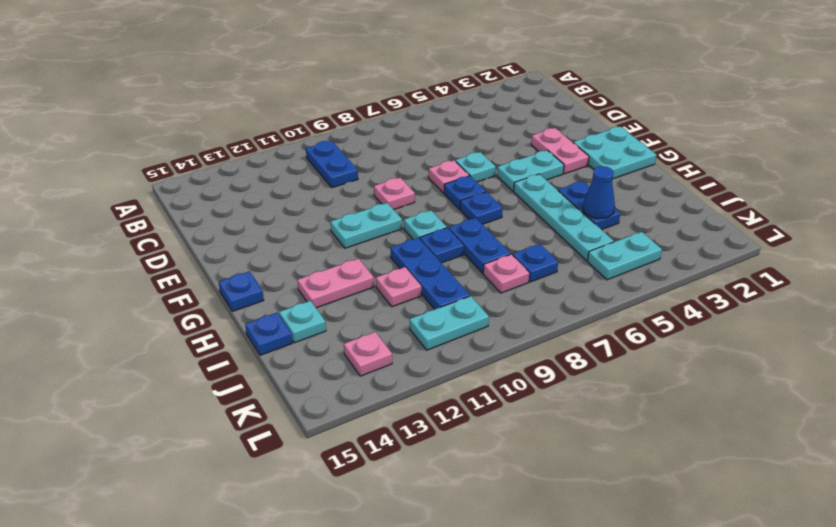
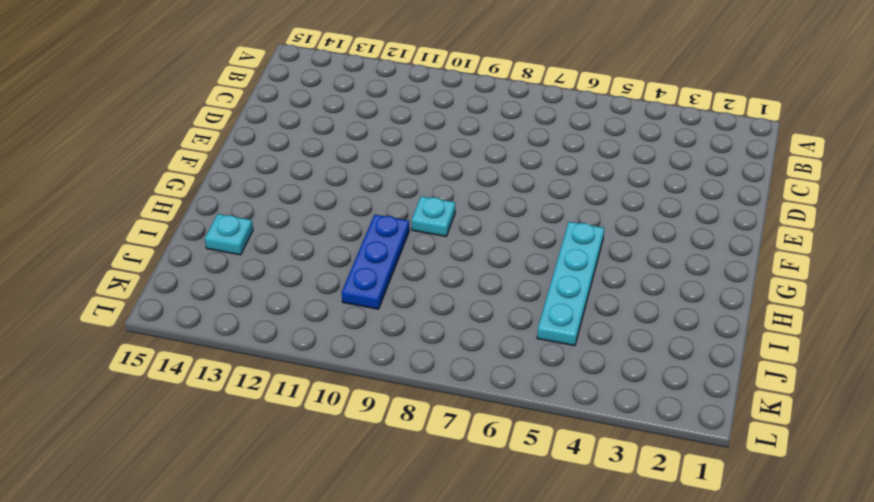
none -> blue 1x2 plate [306,141,358,188]
none -> pink 1x2 plate [531,128,589,174]
none -> cyan 1x1 plate [455,152,496,182]

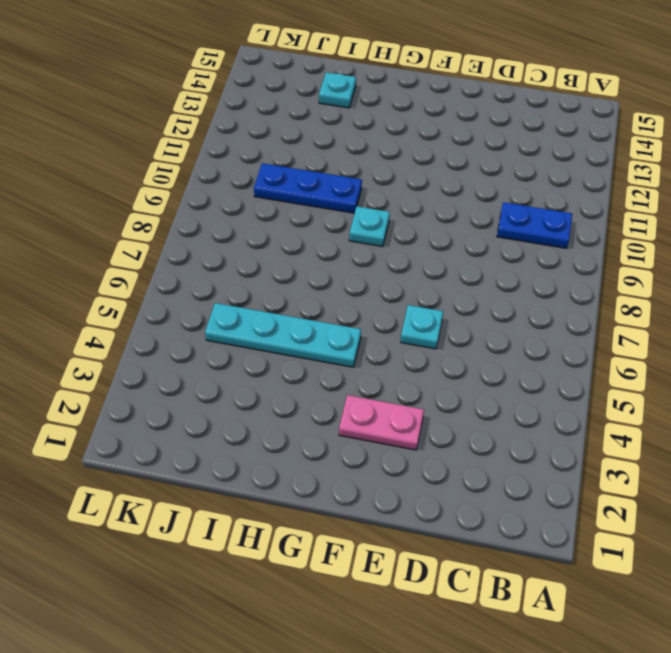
none -> pink 1x1 plate [429,160,469,193]
none -> pink 1x1 plate [374,178,415,210]
none -> cyan 2x2 plate [573,127,656,179]

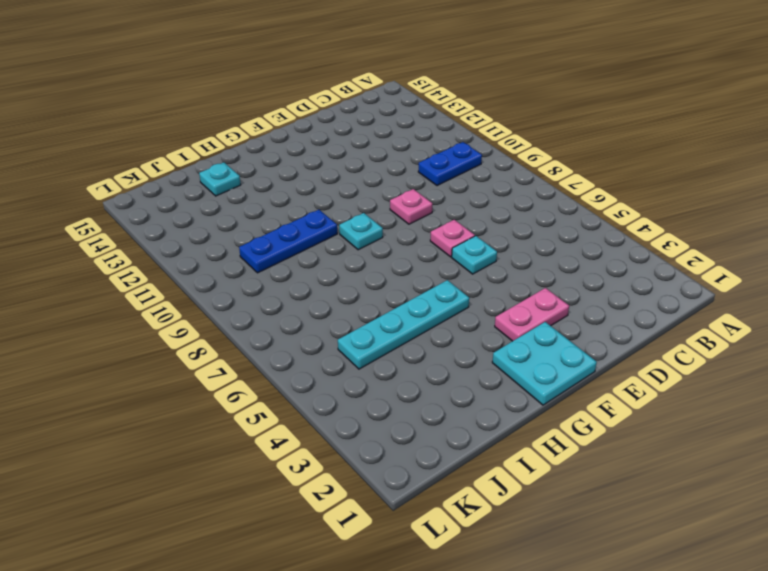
none -> cyan 1x2 plate [497,150,564,191]
none -> blue 1x1 plate [444,176,486,209]
none -> cyan 1x2 plate [331,203,402,248]

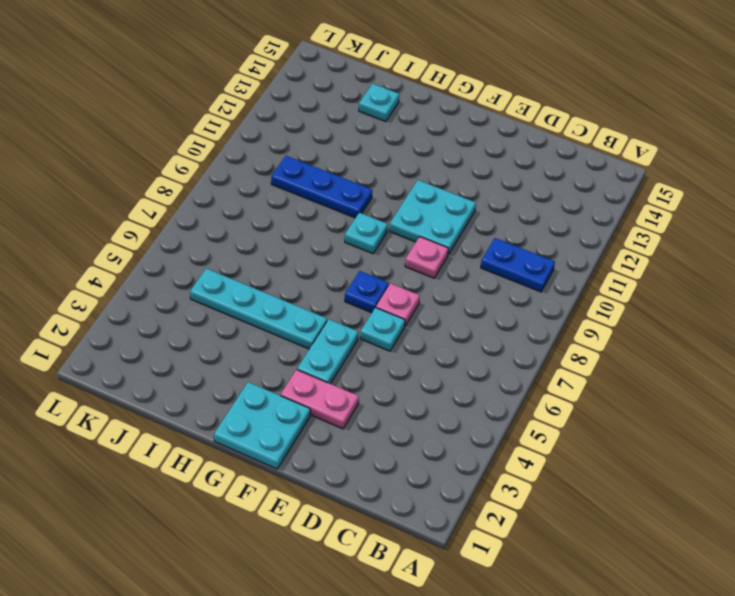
cyan 2x2 plate [389,180,476,255] -> cyan 1x2 plate [331,203,402,248]
none -> blue 1x1 plate [460,192,503,224]
none -> blue 1x1 plate [219,271,264,311]
none -> blue 1x2 plate [558,181,620,230]

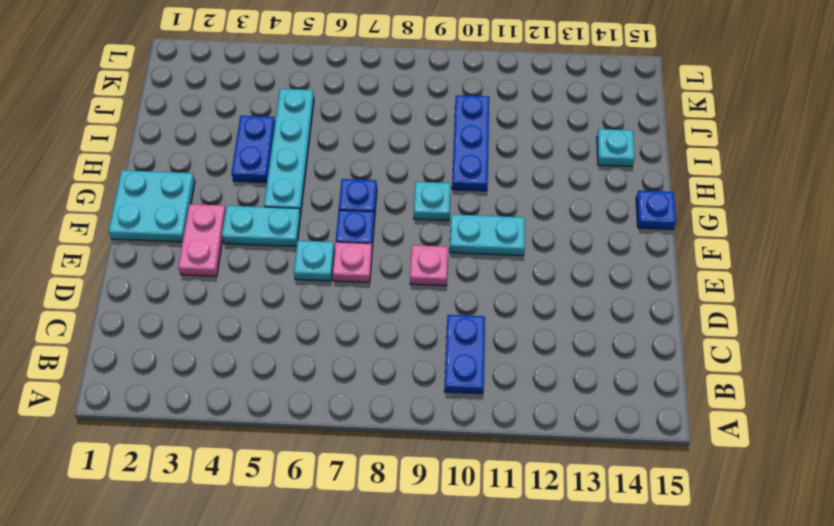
none -> blue 1x2 plate [449,218,511,273]
none -> blue 1x1 plate [420,228,464,263]
none -> pink 1x2 plate [297,259,374,308]

